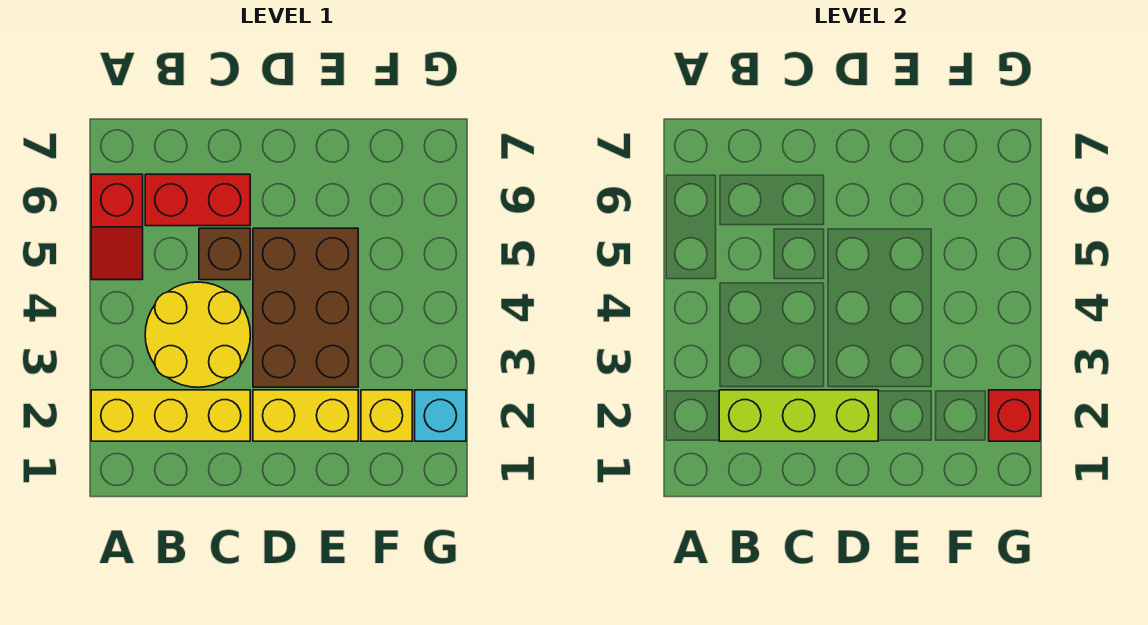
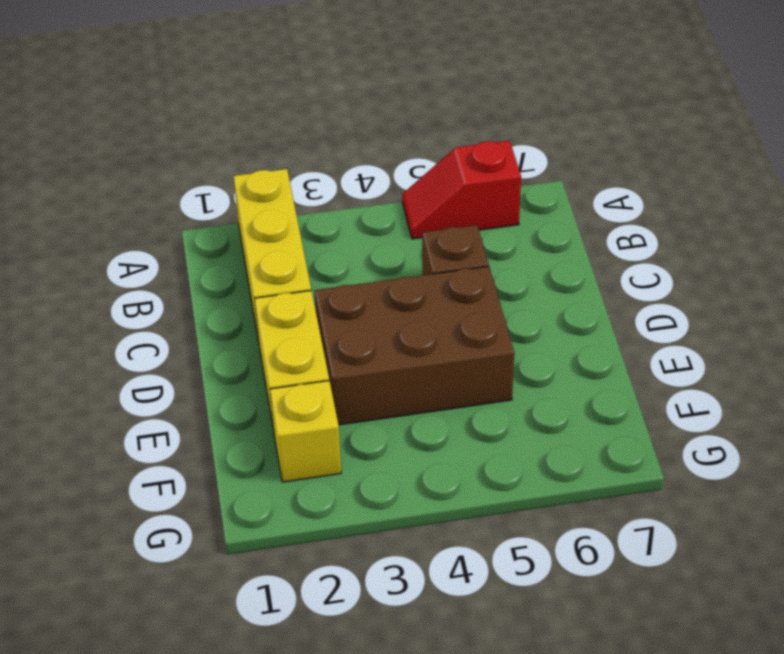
none -> yellow 2x2 round brick [145,282,250,387]
none -> red 1x2 brick [145,174,250,226]

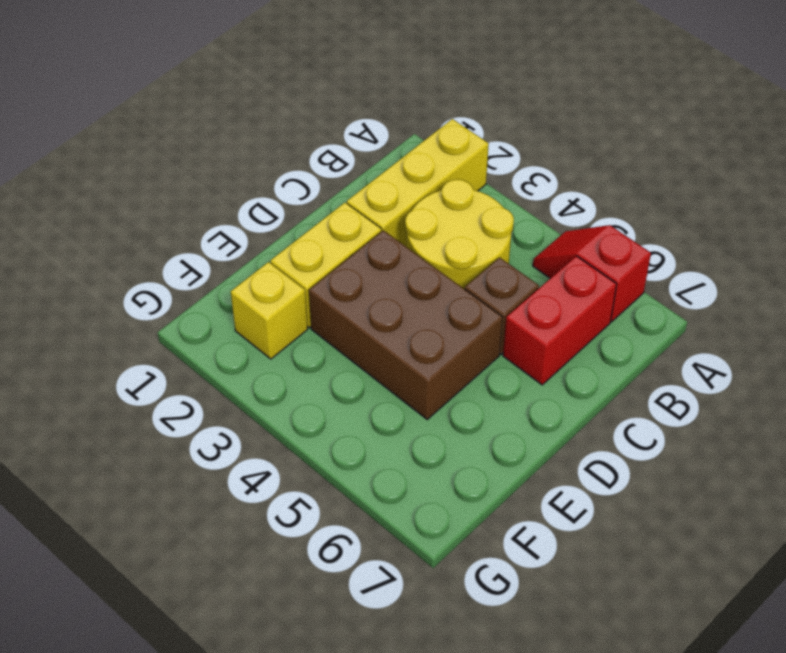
none -> cyan 1x1 brick [415,390,466,441]
none -> lime 1x3 brick [719,390,878,441]

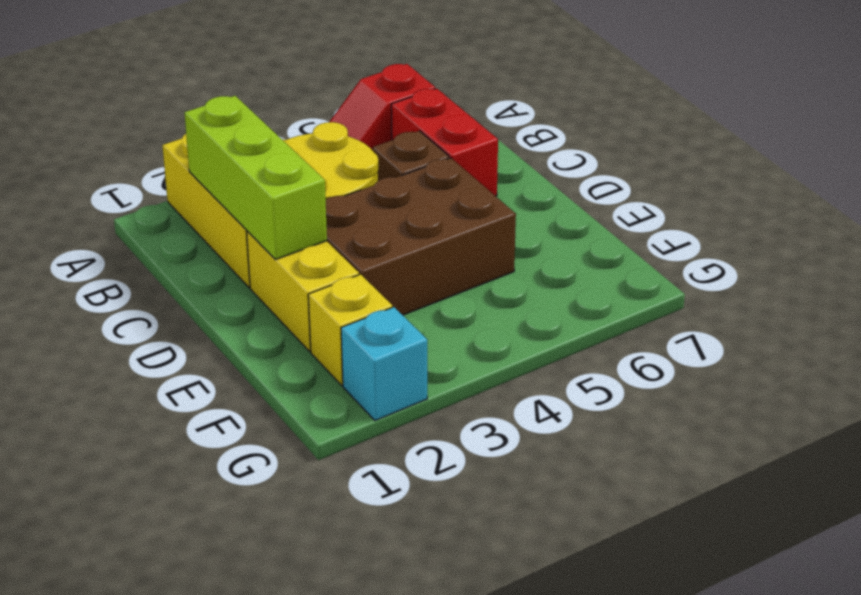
none -> red 1x1 brick [989,390,1040,441]

